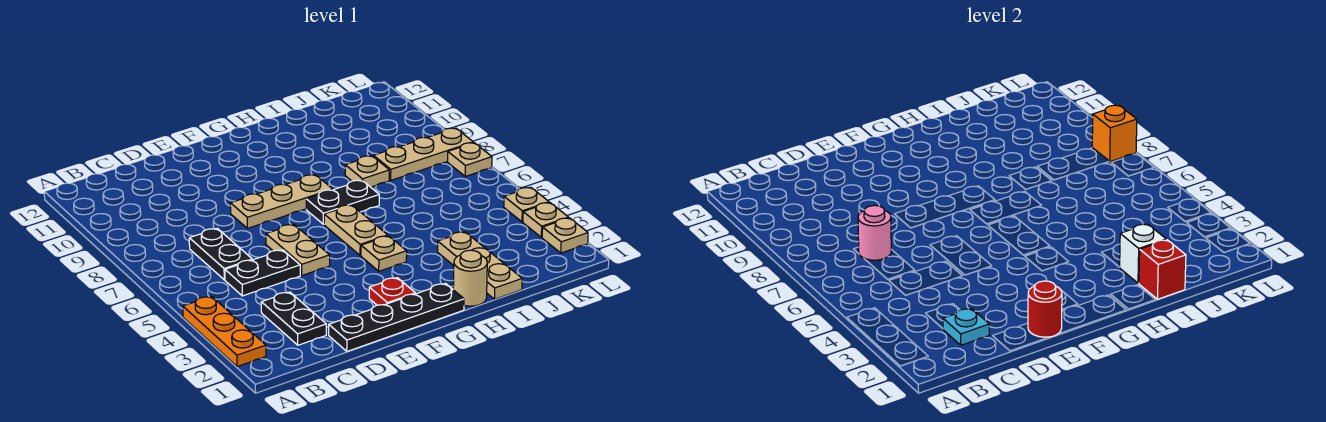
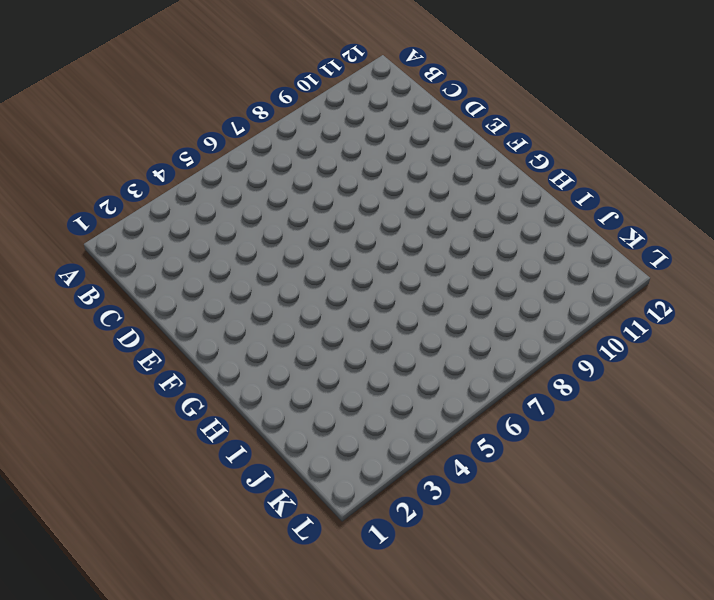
none -> orange 1x3 plate [183,296,266,367]
none -> black 1x2 plate [261,292,326,345]
none -> black 1x2 plate [225,250,300,296]

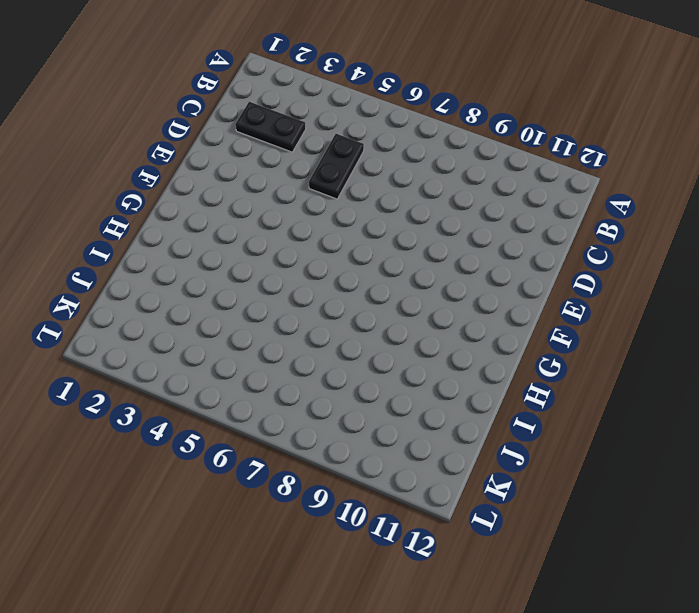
none -> orange 1x3 plate [183,296,266,367]
none -> black 1x2 plate [189,228,252,280]
none -> black 1x4 plate [329,284,464,351]

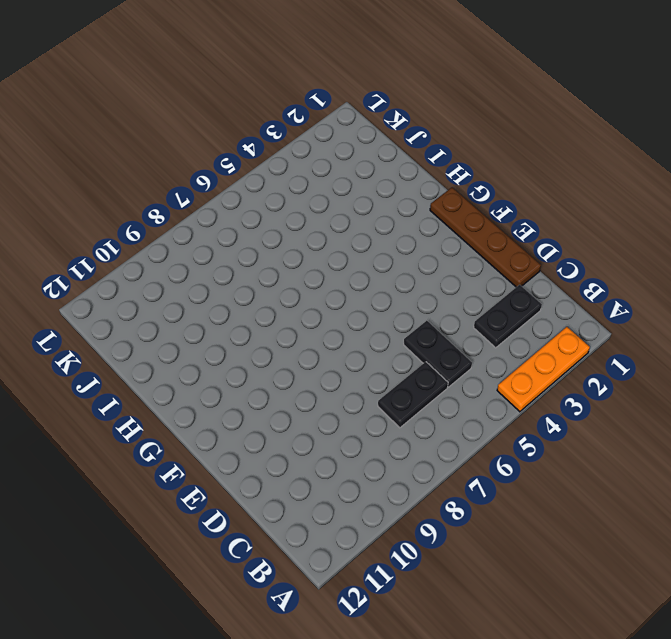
brown 1x4 plate [430,188,541,287] -> black 1x4 plate [329,284,464,351]
none -> tan 1x2 plate [266,224,330,275]
none -> tan 1x3 plate [230,175,333,228]
none -> red 1x1 plate [369,278,415,305]

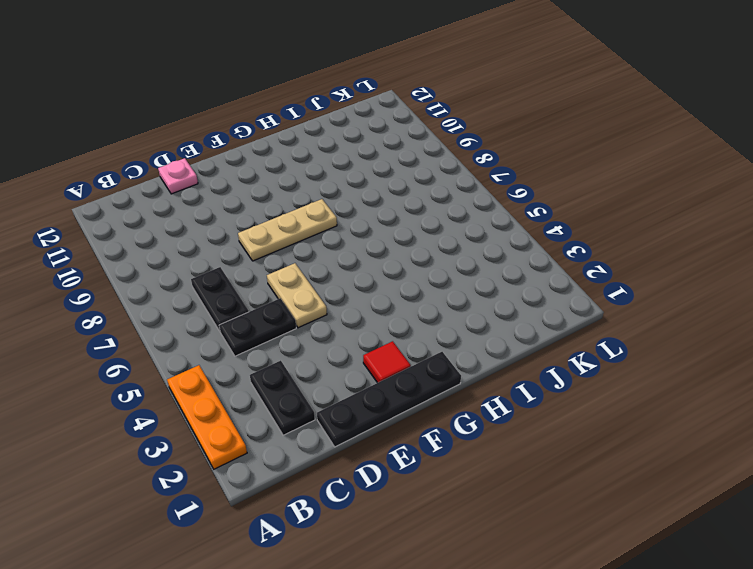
pink 1x1 plate [158,158,198,194] -> none
red 1x1 tile [363,341,411,383] -> red 1x1 plate [369,278,415,305]
none -> tan 1x1 plate [361,236,407,271]
none -> tan 1x2 plate [324,205,388,256]
none -> black 1x2 plate [306,180,379,224]

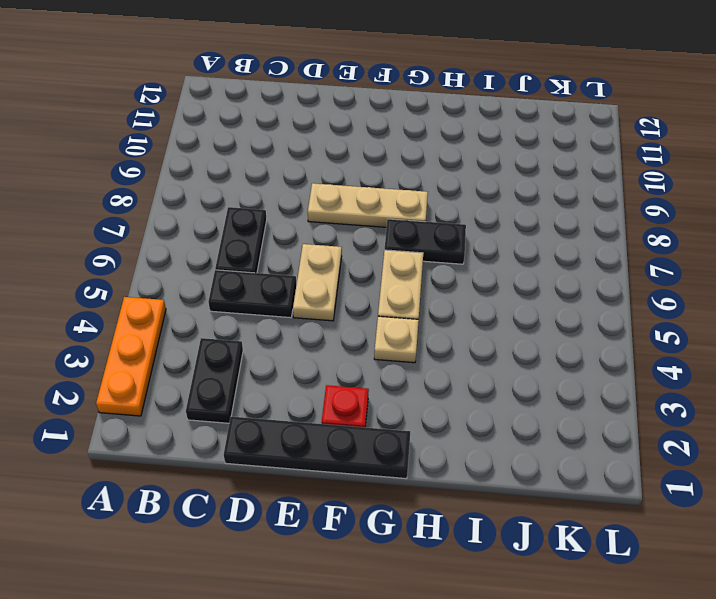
none -> tan 1x1 round brick [453,250,487,306]
none -> tan 1x3 plate [438,232,522,299]
none -> tan 1x1 plate [345,156,389,187]

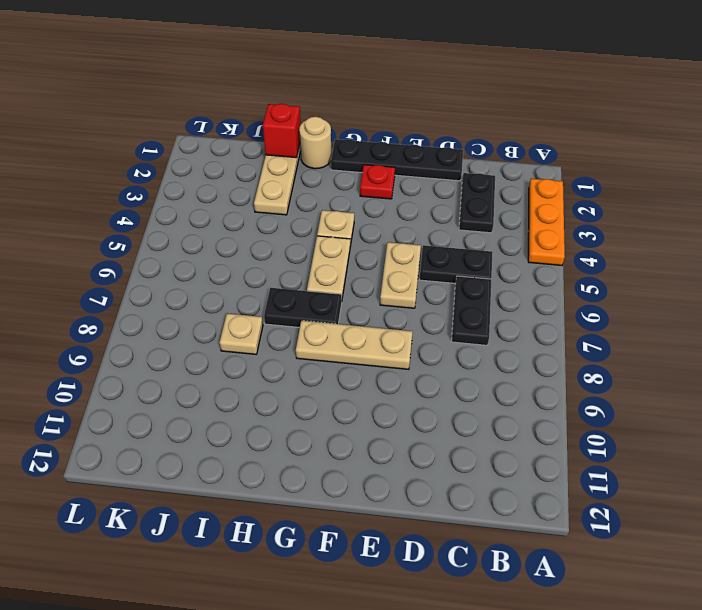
none -> tan 1x3 plate [374,128,473,180]
none -> tan 1x1 plate [542,218,588,253]
none -> tan 1x1 plate [523,203,568,237]

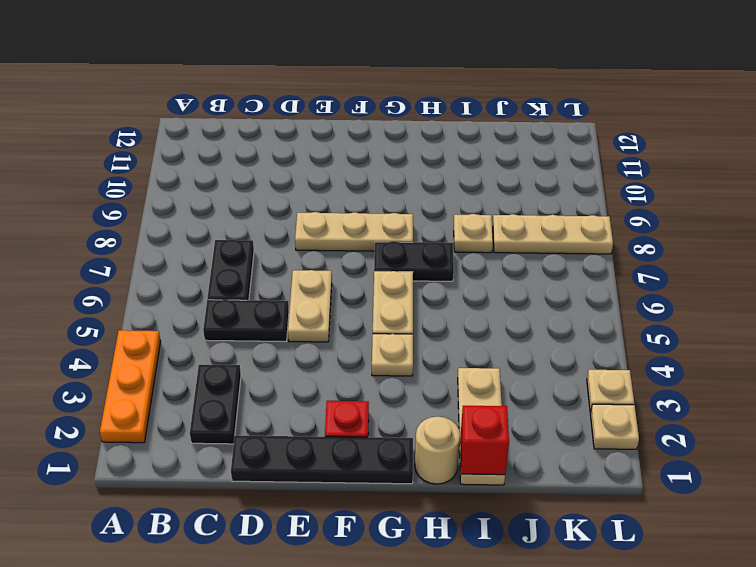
none -> tan 1x1 plate [504,187,549,222]
none -> tan 1x1 plate [448,143,492,176]
none -> cyan 1x1 plate [943,308,989,345]

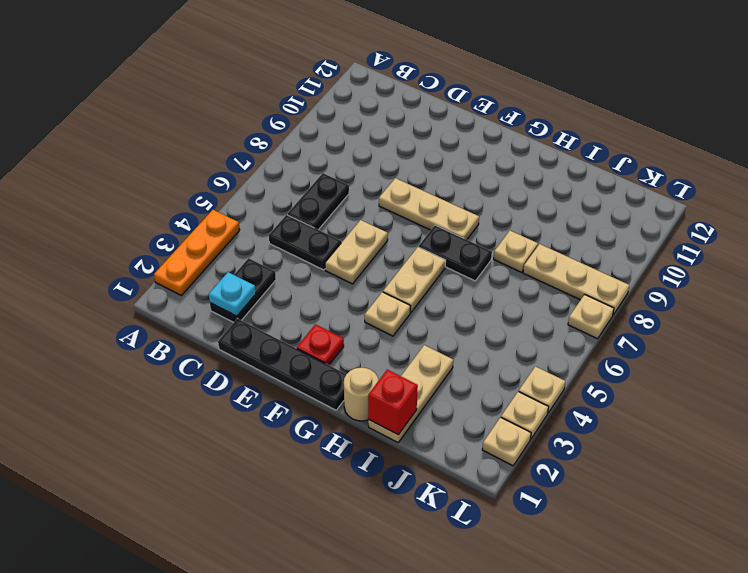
none -> pink 1x1 round brick [858,205,891,260]
none -> red 1x1 round brick [1028,281,1062,337]
none -> white 1x1 brick [1120,224,1166,283]

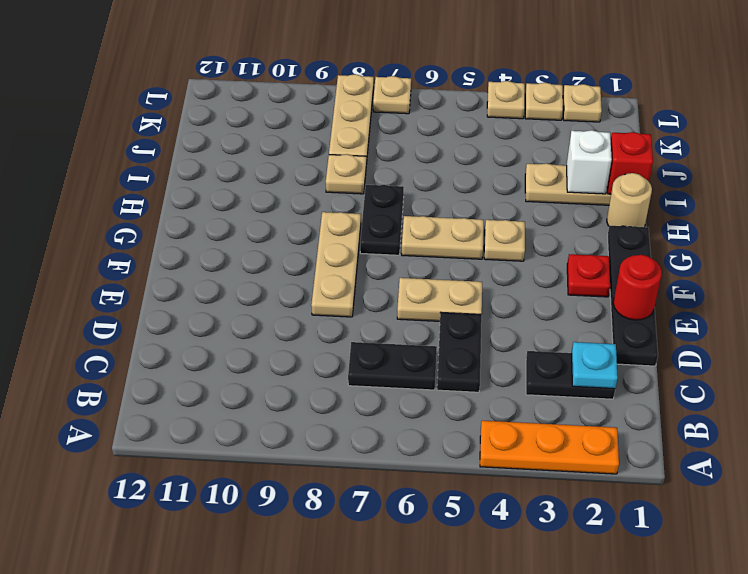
none -> pink 1x1 round brick [858,205,891,260]
none -> orange 1x1 brick [1092,105,1137,162]

